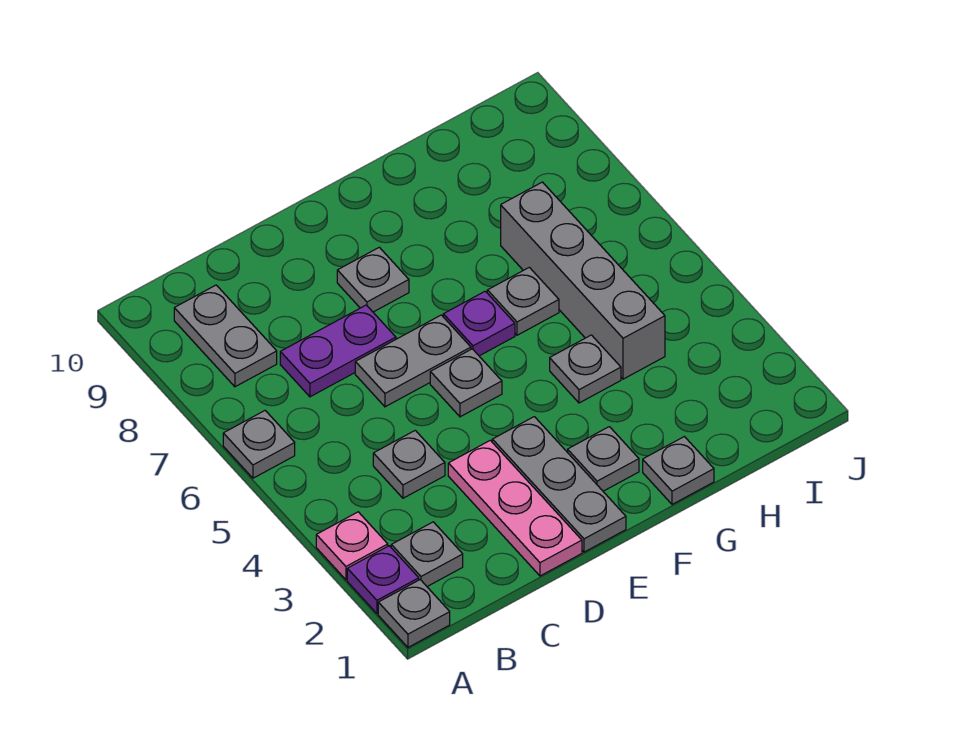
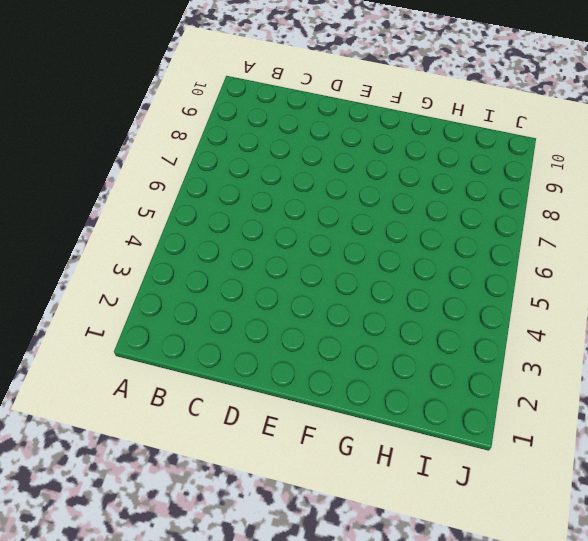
none -> grey 1x1 plate [378,580,450,647]
none -> purple 1x1 plate [347,546,419,614]
none -> pink 1x1 plate [316,512,388,580]

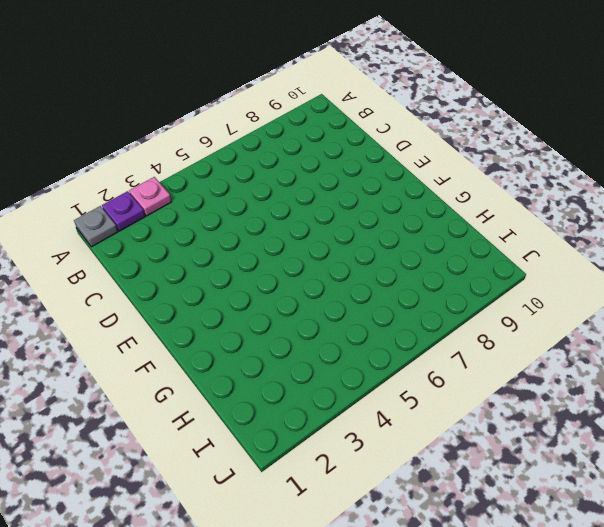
none -> grey 1x1 plate [223,411,295,478]
none -> grey 1x1 plate [391,522,463,586]
none -> grey 1x2 plate [174,285,277,387]

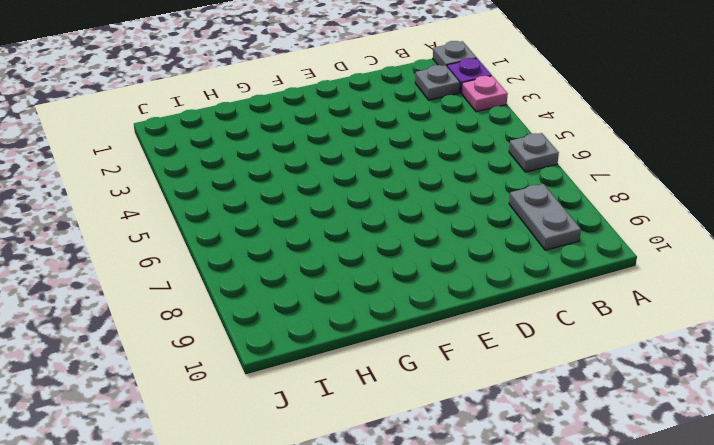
none -> grey 1x1 plate [373,430,445,498]
none -> purple 1x2 plate [280,305,396,397]
none -> pink 1x3 plate [448,440,582,576]

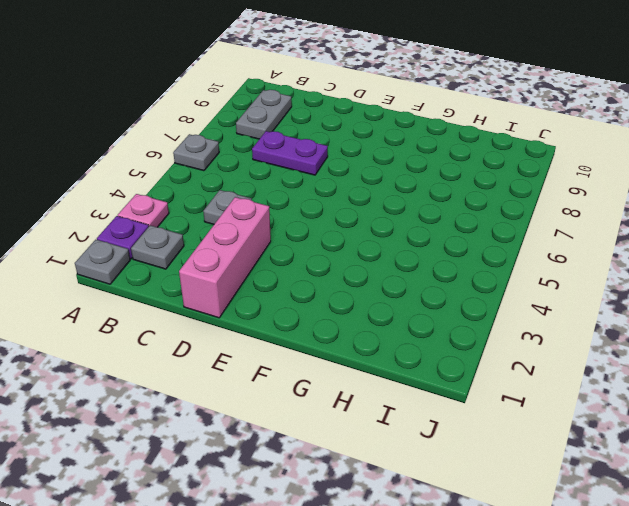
pink 1x3 brick [179,197,271,318] -> pink 1x3 plate [448,440,582,576]
none -> grey 1x2 plate [355,315,471,407]
none -> grey 1x3 plate [492,417,626,552]
none -> grey 1x1 plate [430,349,502,417]

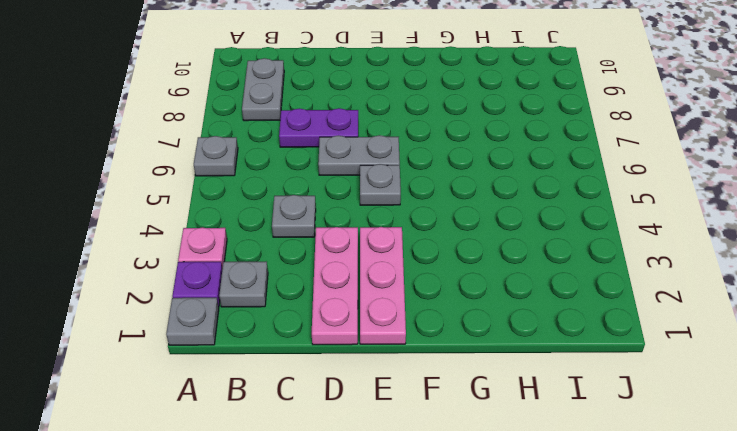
pink 1x3 plate [360,227,406,344] -> grey 1x3 plate [492,417,626,552]
none -> grey 1x1 plate [337,247,409,312]
none -> grey 1x1 plate [568,427,639,491]
none -> purple 1x1 plate [443,291,515,356]

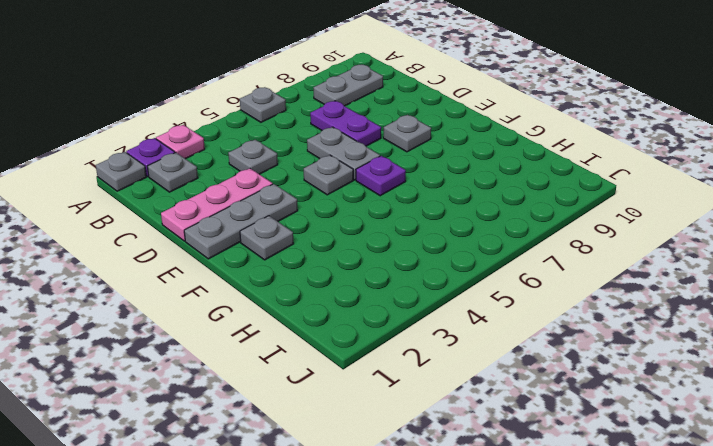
none -> grey 1x1 plate [643,437,714,504]
none -> grey 1x1 plate [550,335,621,403]
none -> grey 1x1 plate [487,267,559,335]

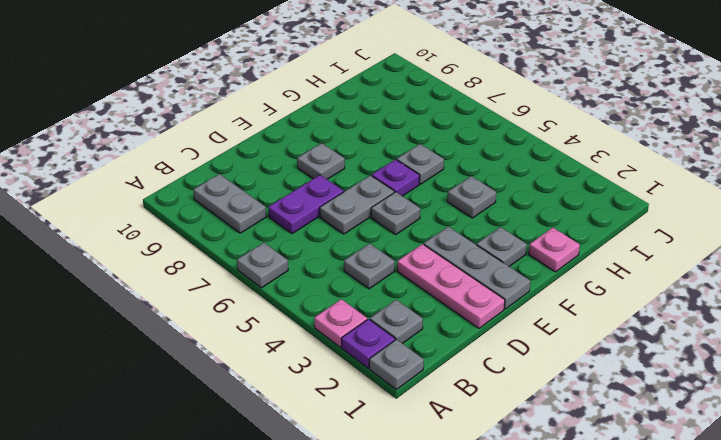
pink 1x1 plate [529,228,580,272] -> grey 1x1 plate [643,437,714,504]
none -> grey 1x4 brick [501,182,665,379]

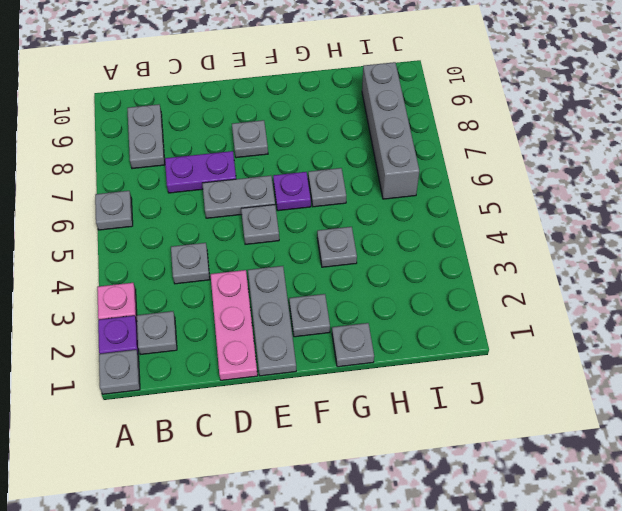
grey 1x4 brick [362,62,419,199] -> grey 1x4 brick moved to [501,182,665,379]

